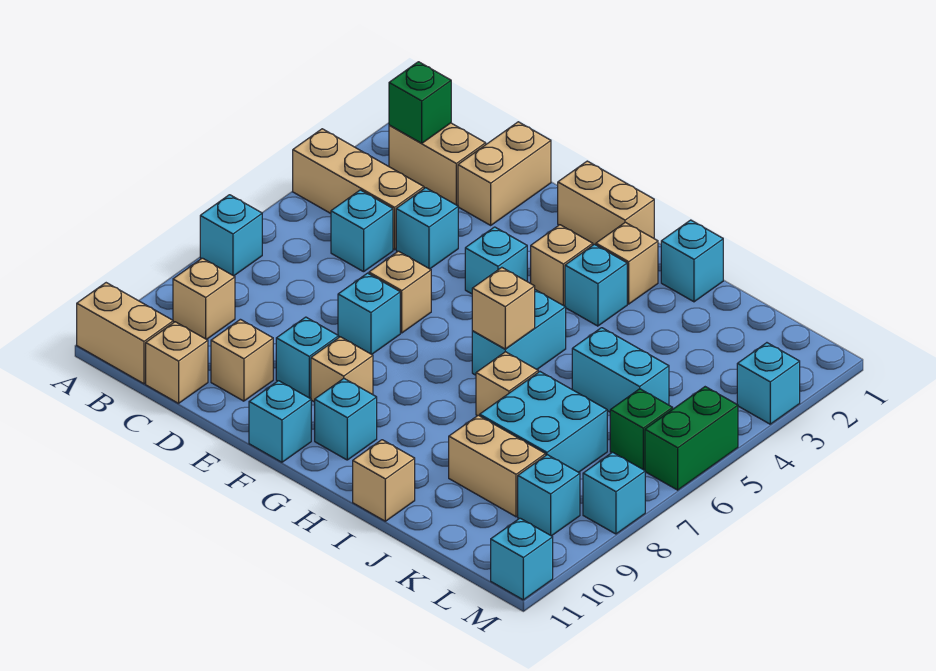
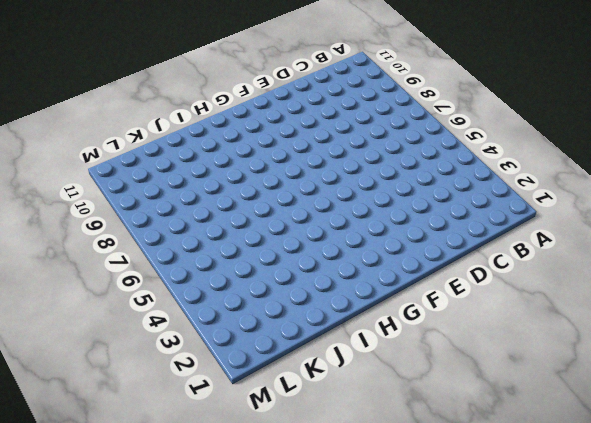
none -> tan 1x3 brick [293,129,424,250]
none -> cyan 1x1 brick [200,195,262,276]
none -> tan 1x2 brick [77,283,173,384]
none -> tan 1x2 brick [389,123,486,205]

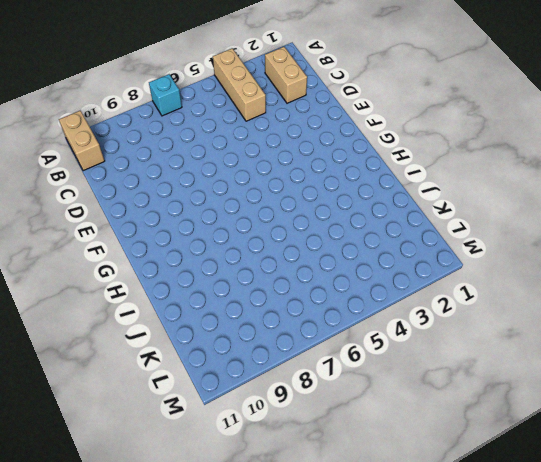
none -> tan 1x1 brick [173,258,235,340]
none -> cyan 1x1 brick [331,190,393,272]
none -> tan 1x1 brick [146,322,208,403]
none -> tan 1x2 brick [458,122,551,225]

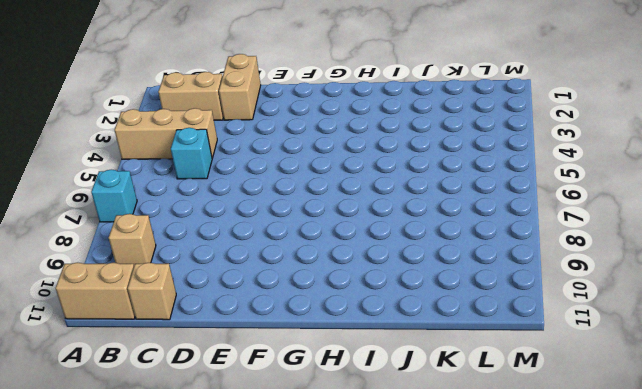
none -> cyan 1x1 brick [396,188,458,269]
none -> tan 1x1 brick [211,319,273,401]
none -> tan 1x1 brick [369,251,431,333]
none -> cyan 1x1 brick [338,273,400,354]

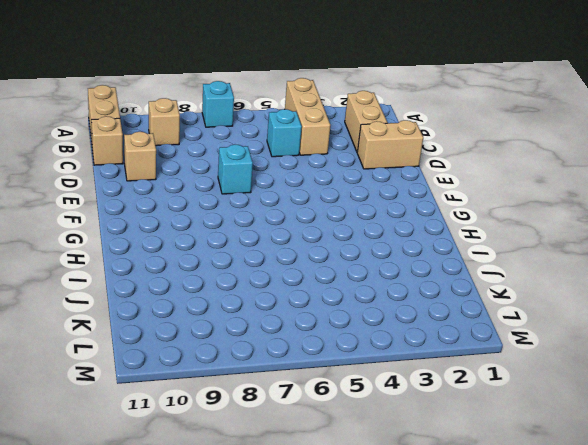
none -> cyan 1x1 brick [396,188,458,269]
none -> tan 1x1 brick [369,251,431,333]
none -> cyan 1x1 brick [276,317,339,398]
none -> tan 1x2 brick [558,161,654,245]

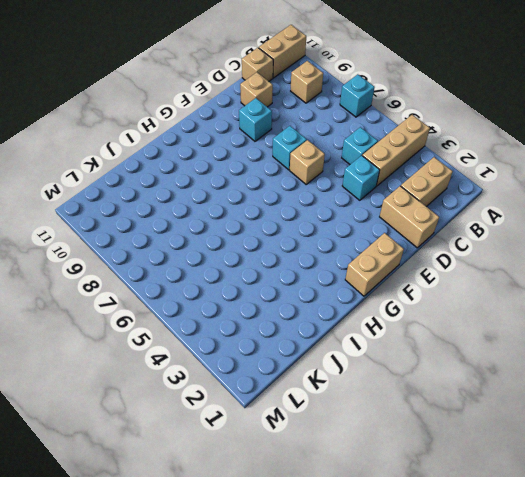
none -> cyan 1x1 brick [465,227,527,294]
none -> tan 1x1 brick [311,337,373,402]
none -> cyan 1x1 brick [249,381,311,462]
none -> tan 1x1 brick [531,225,593,306]

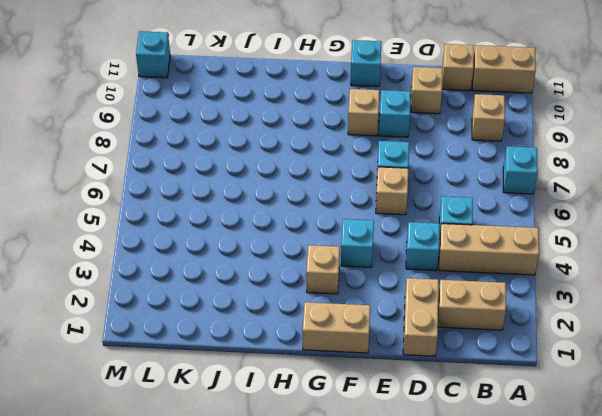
none -> cyan 1x1 brick [315,379,377,460]
none -> tan 1x1 brick [596,222,658,304]
none -> cyan 1x1 brick [565,244,627,326]
none -> cyan 1x2 brick [472,290,566,375]

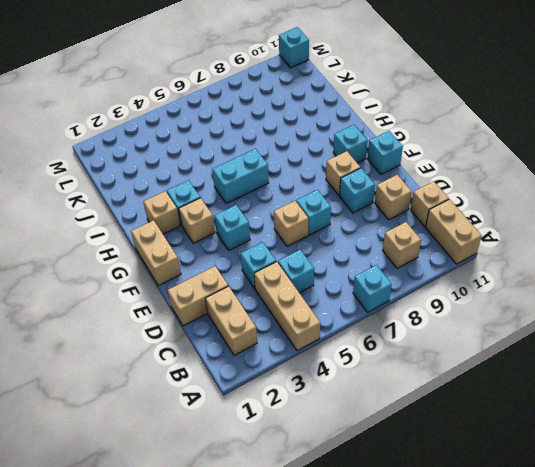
none -> cyan 1x1 brick [661,220,723,302]
none -> tan 1x1 brick [476,352,538,416]
none -> tan 1x1 brick [353,440,415,521]
none -> cyan 1x2 brick [572,328,669,412]

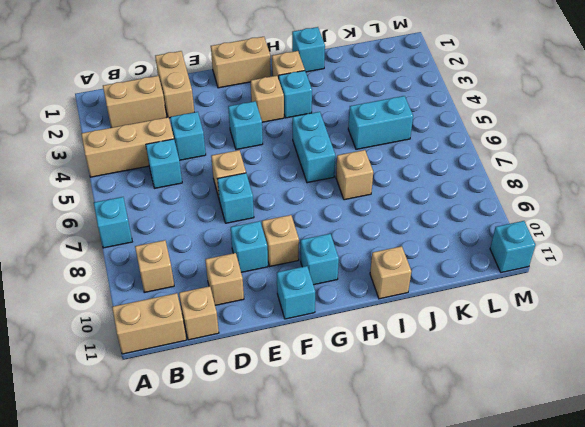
none -> cyan 2x2 brick [480,372,607,472]
none -> tan 1x2 brick [449,415,546,517]
none -> green 1x1 brick [610,389,673,470]
none -> cyan 1x1 brick [518,455,580,536]

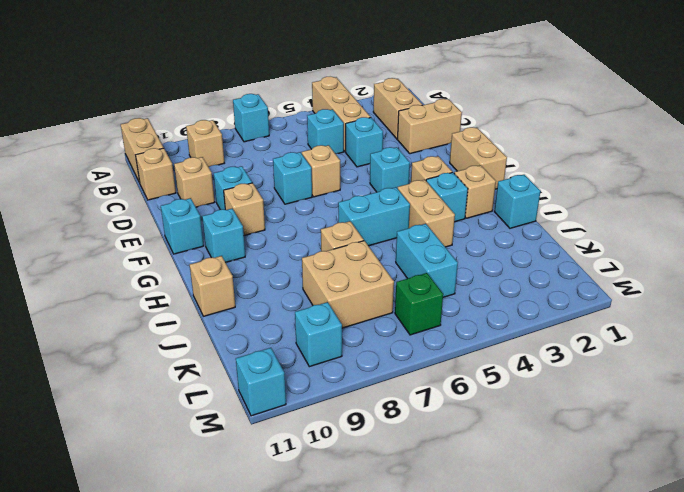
tan 1x2 brick [398,180,455,247] -> tan 1x2 brick moved to [449,415,546,517]
tan 2x2 brick [302,241,394,328] -> cyan 2x2 brick [480,372,607,472]
none -> cyan 1x1 brick [737,343,800,424]
none -> green 1x2 brick [645,387,738,490]
none -> cyan 1x1 brick [583,452,645,534]
none -> green 1x1 brick [389,62,451,143]

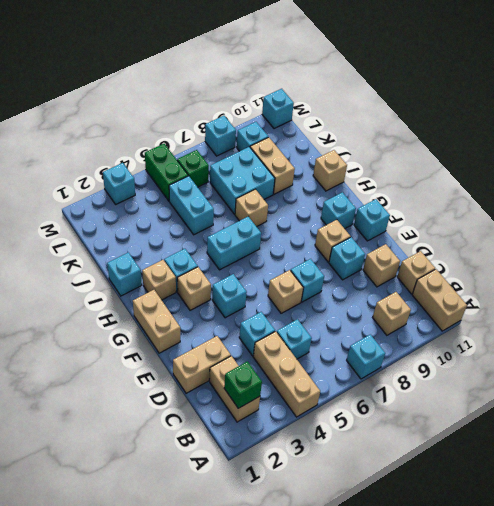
green 1x2 brick [145,144,188,201] -> green 1x2 brick turned to [645,387,738,490]
none -> tan 1x1 brick [472,267,535,349]

